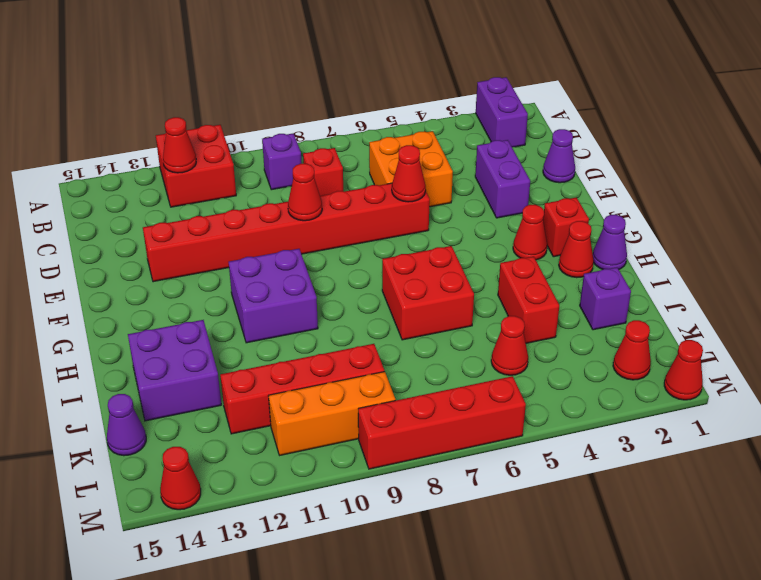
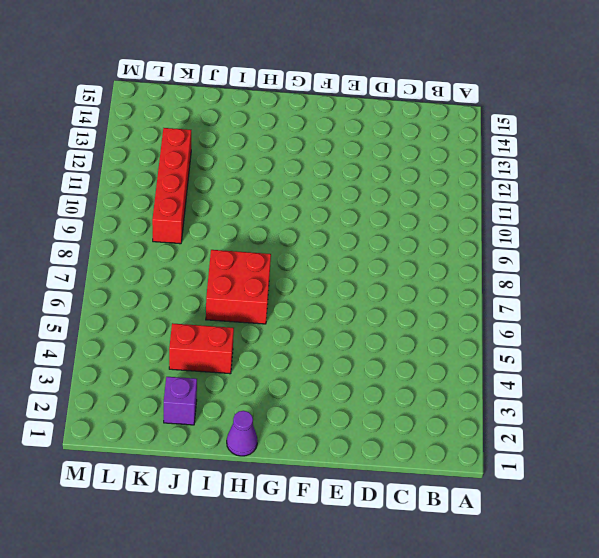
none -> purple 1x2 brick [476,77,528,147]
none -> red 2x2 brick [156,125,236,207]
none -> purple 1x1 brick [262,134,302,190]

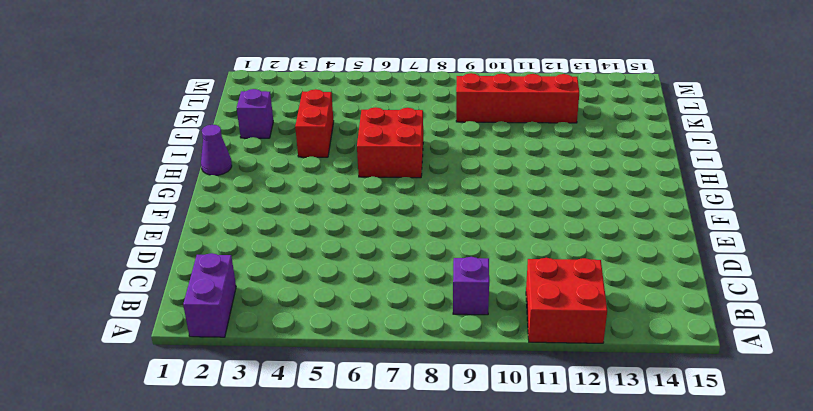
none -> orange 2x2 brick [369,131,453,207]
none -> red 1x1 brick [303,148,343,196]
none -> purple 1x1 cone [543,129,575,183]

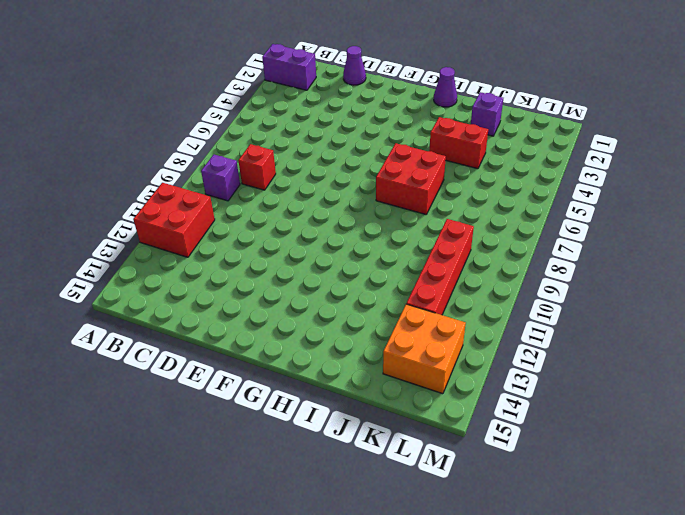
orange 2x2 brick [383,304,466,394] -> orange 2x2 brick moved to [369,131,453,207]
none -> purple 1x2 brick [475,140,530,218]
none -> red 1x8 brick [143,183,430,282]
none -> red 1x1 brick [543,198,589,257]

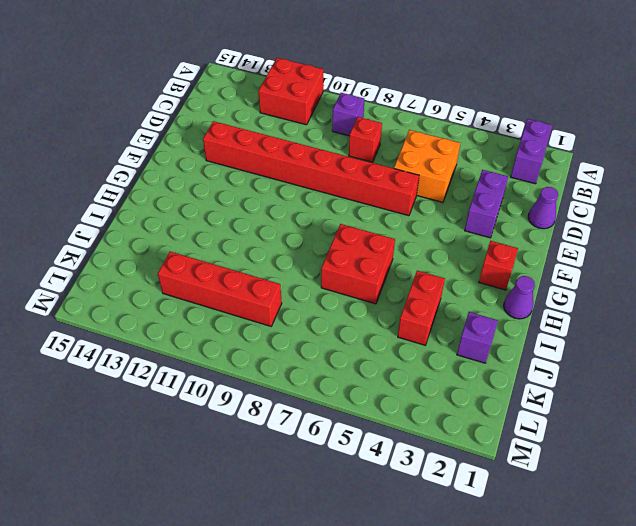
none -> red 1x1 cone [513,205,547,260]
none -> purple 2x2 brick [229,249,318,343]
none -> red 1x1 cone [559,221,594,278]

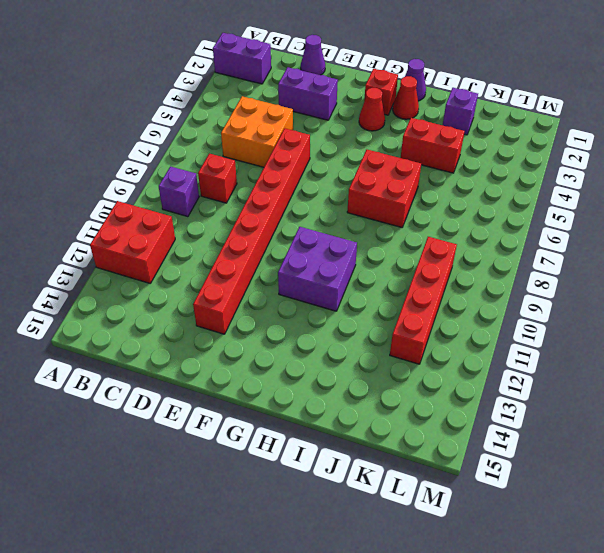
none -> purple 2x2 brick [128,320,221,421]
none -> red 1x1 cone [491,316,528,375]
none -> purple 1x1 cone [107,394,146,456]

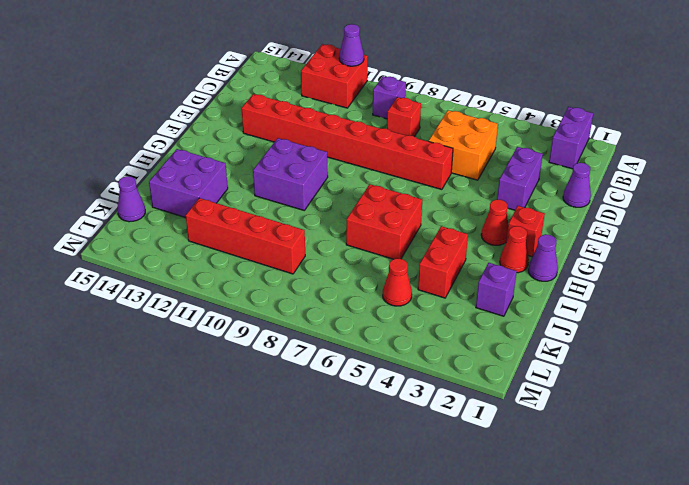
purple 1x1 cone [339,24,364,66] -> none
none -> red 1x1 cone [613,320,651,380]
none -> orange 1x3 brick [269,372,396,455]
none -> red 1x1 cone [664,340,703,400]

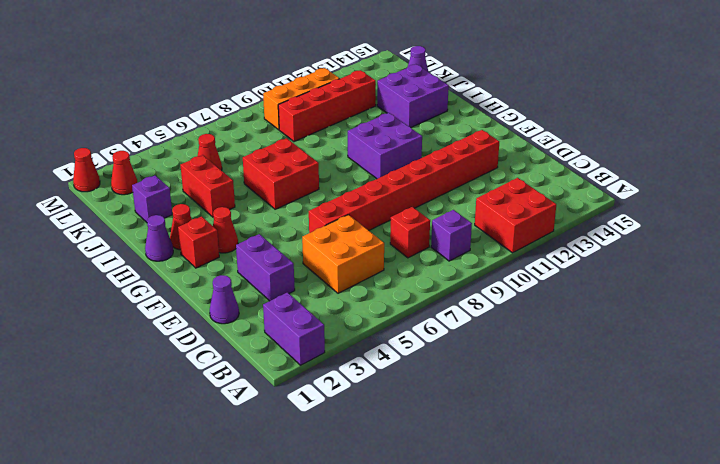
none -> red 1x4 brick [358,376,526,469]
none -> red 1x1 cone [160,447,201,510]
none -> red 1x1 cone [163,117,196,173]

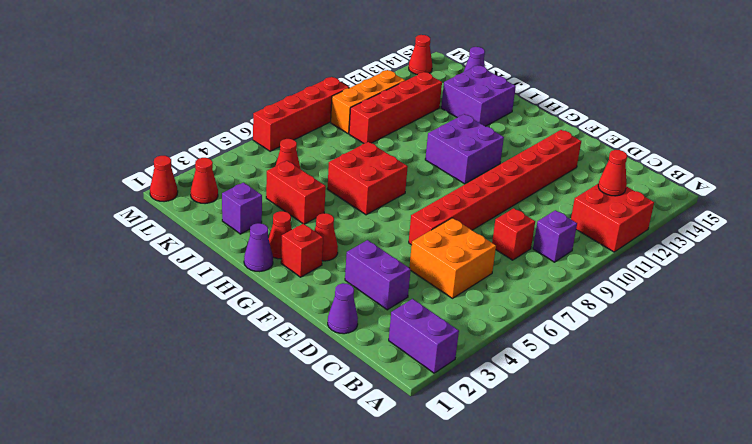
none -> red 1x1 cone [392,145,426,202]
none -> red 1x1 cone [288,164,322,221]

